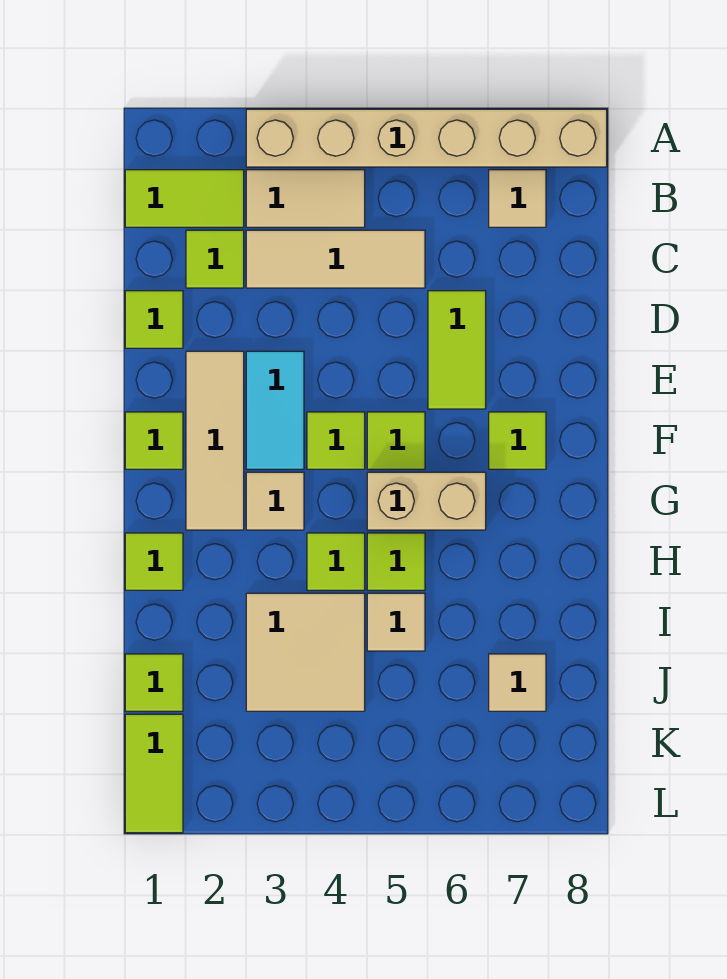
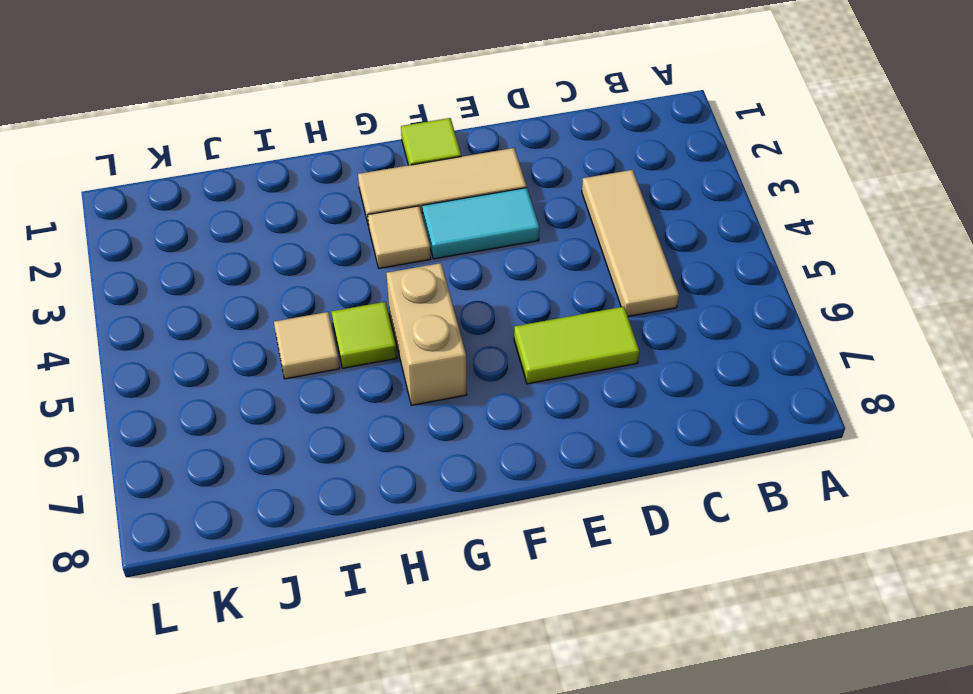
none -> tan 1x6 brick [246,109,607,167]
none -> lime 1x2 tile [125,170,244,227]
none -> tan 1x2 tile [246,170,365,227]

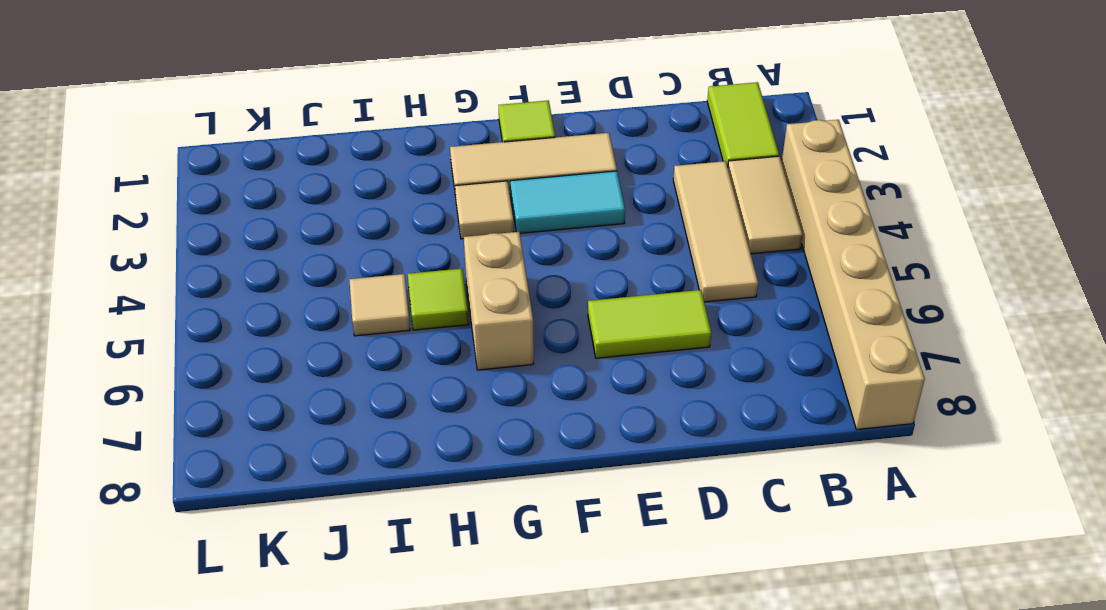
none -> tan 1x1 tile [489,170,546,227]
none -> lime 1x1 tile [186,230,244,288]
none -> lime 1x1 tile [125,291,183,348]

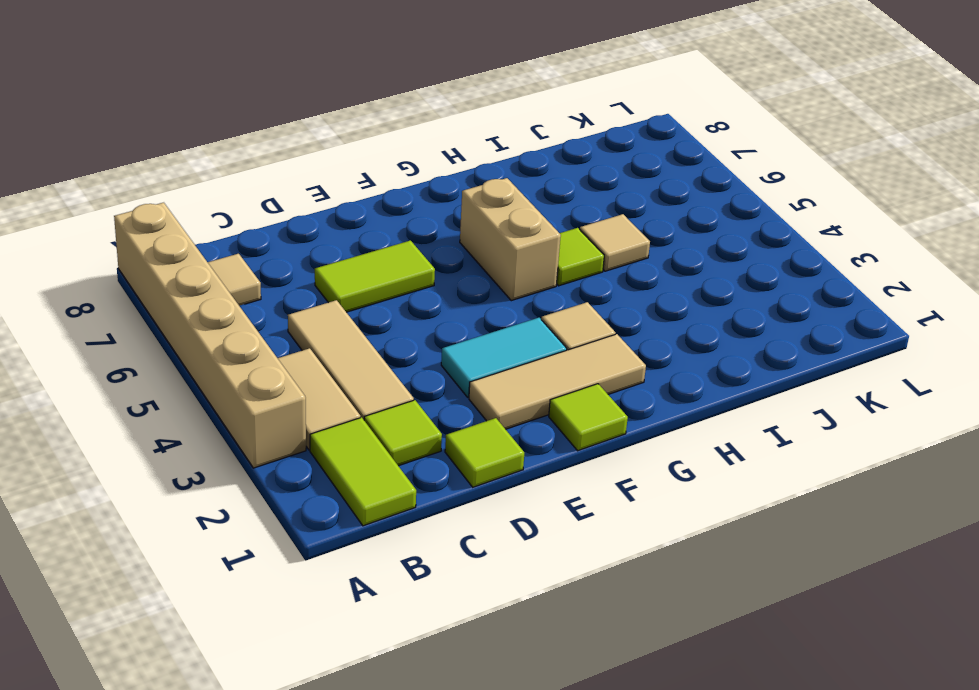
none -> lime 1x1 tile [307,412,365,469]
none -> lime 1x1 tile [367,412,425,469]
none -> lime 1x1 tile [489,412,546,469]

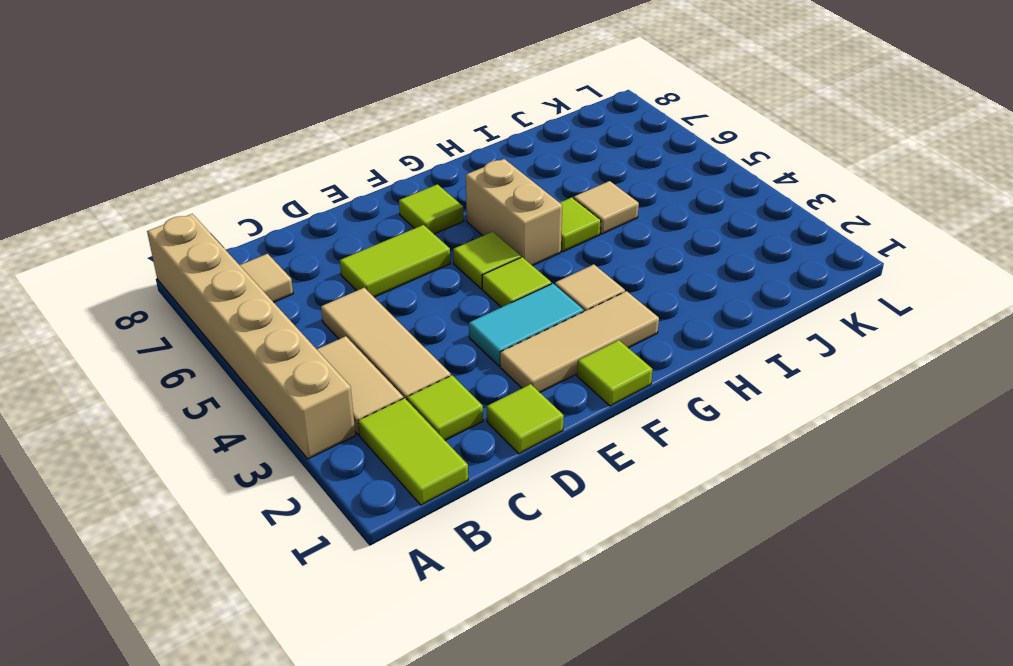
none -> lime 1x1 tile [125,533,183,590]
none -> lime 1x1 tile [307,533,365,590]
none -> tan 2x2 tile [246,593,365,711]

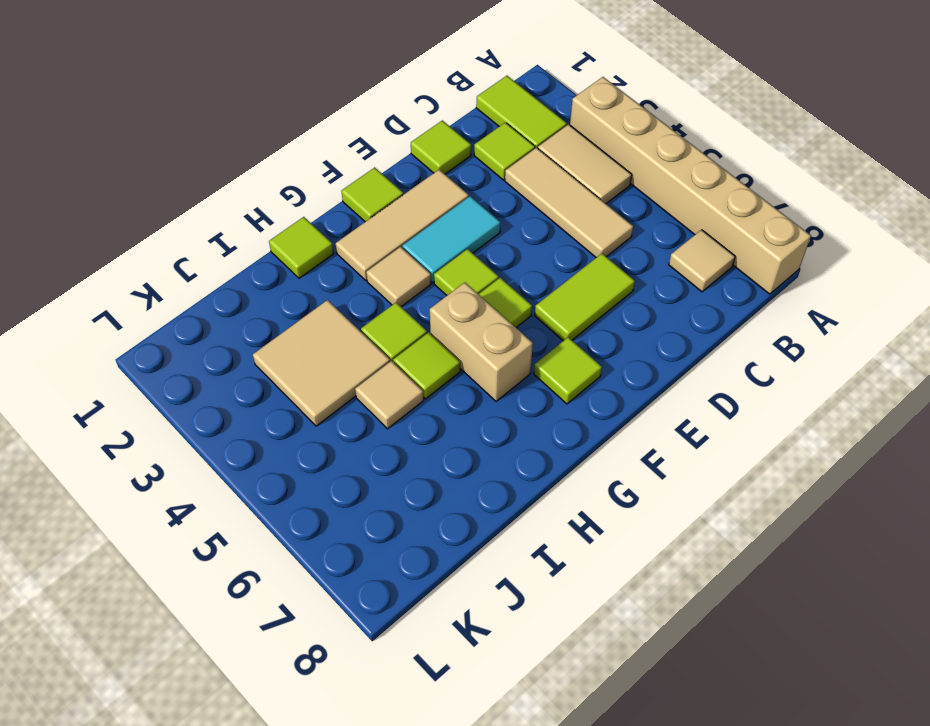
none -> lime 1x1 tile [125,654,183,711]
none -> tan 1x1 tile [489,654,546,711]
none -> lime 1x2 tile [125,714,183,833]

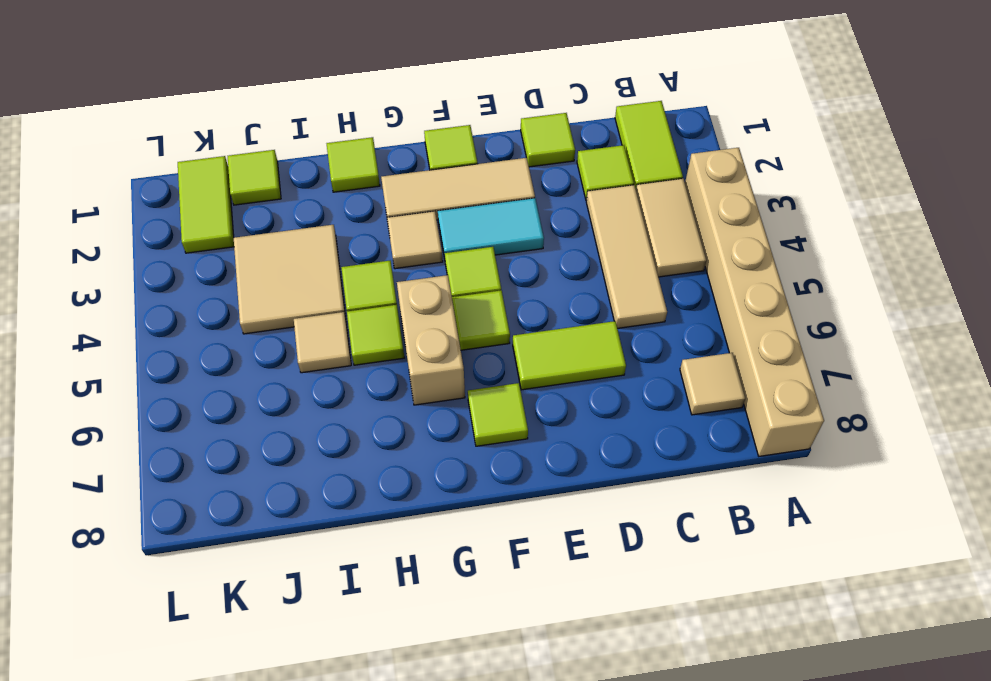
lime 1x2 tile [178,156,234,253] -> lime 1x2 tile turned to [125,714,183,833]
none -> tan 1x1 tile [489,654,546,711]

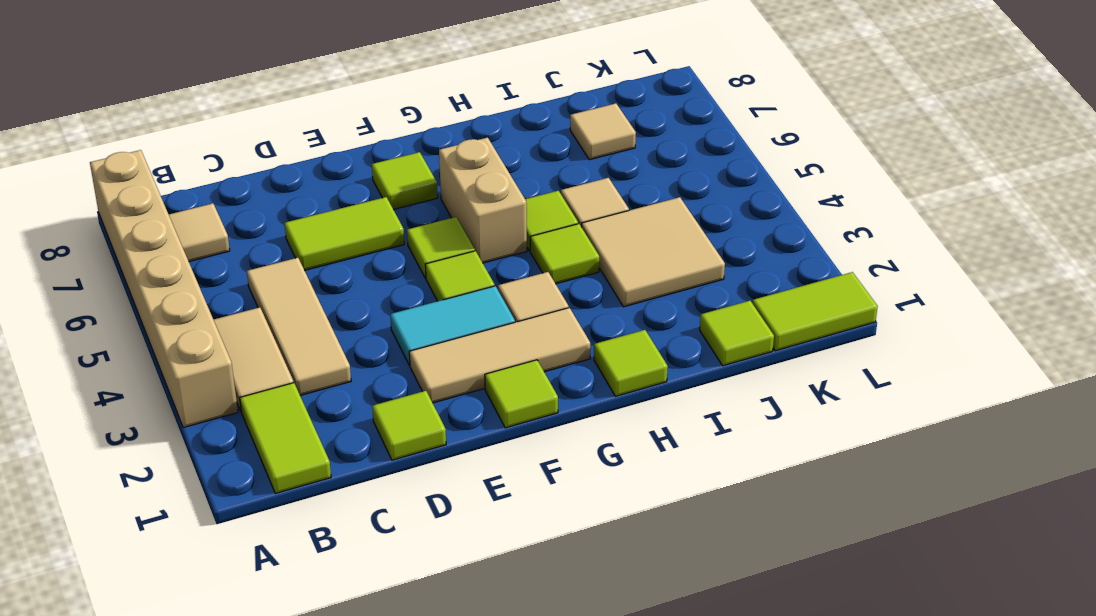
none -> lime 1x1 tile [186,230,244,288]

